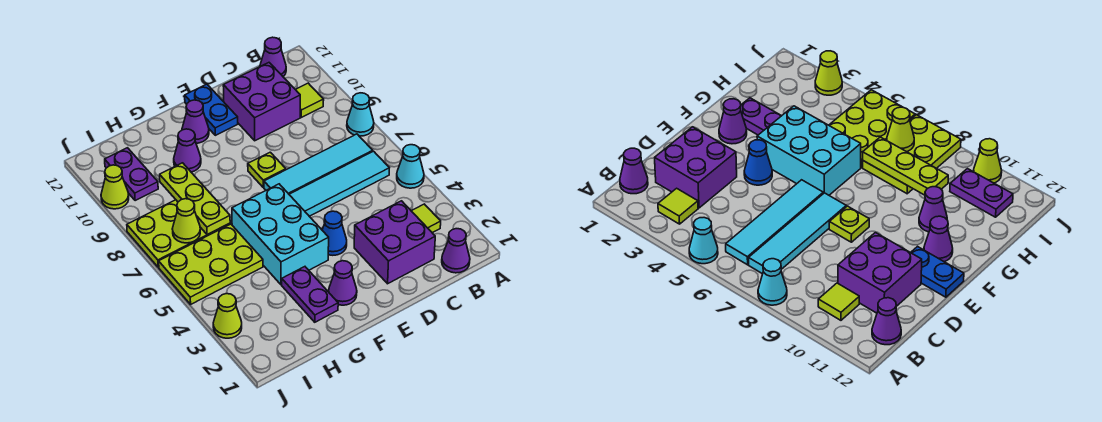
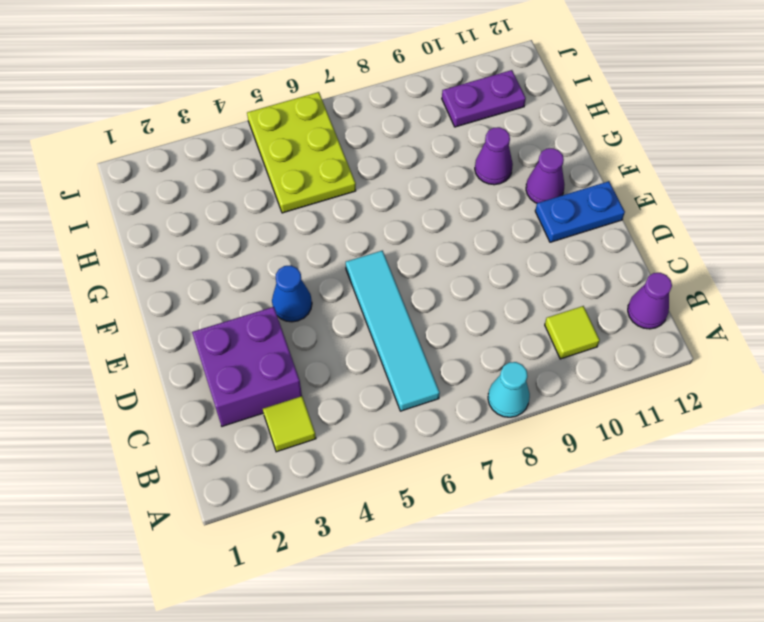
none -> cyan 1x1 cone [397,145,424,188]
none -> purple 1x1 cone [442,229,470,273]
none -> cyan 1x4 tile [264,134,373,194]

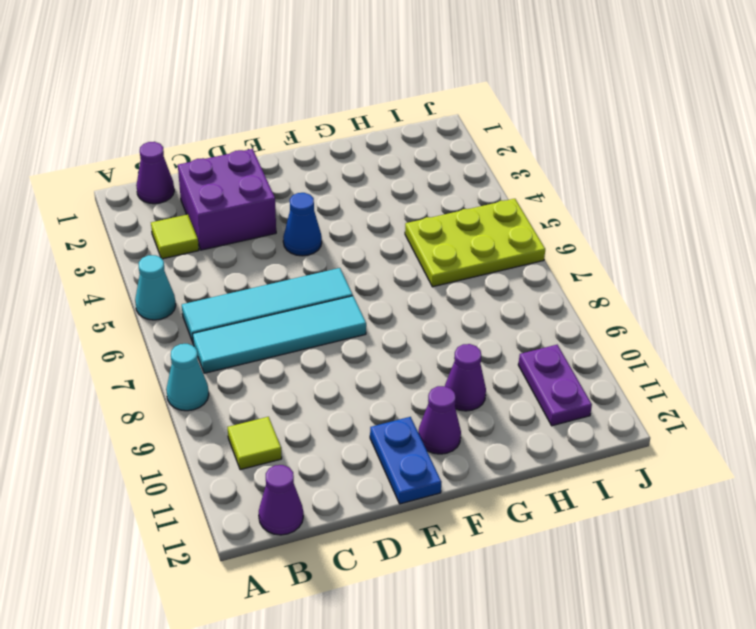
none -> purple 2x2 brick [223,63,300,141]
none -> lime 1x1 plate [248,152,286,187]
none -> purple 1x1 cone [329,261,357,305]

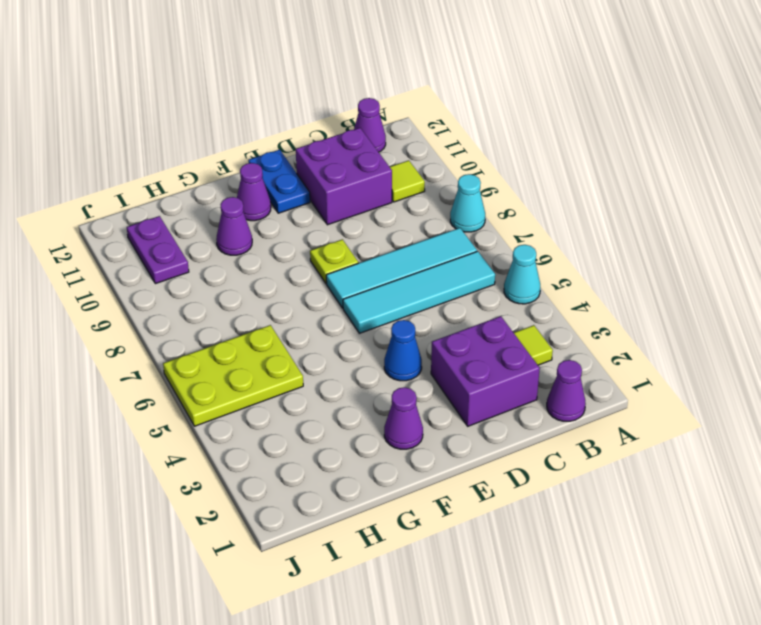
none -> cyan 2x3 brick [232,184,329,285]
none -> purple 1x2 plate [282,267,338,322]
none -> lime 2x3 plate [127,200,230,267]

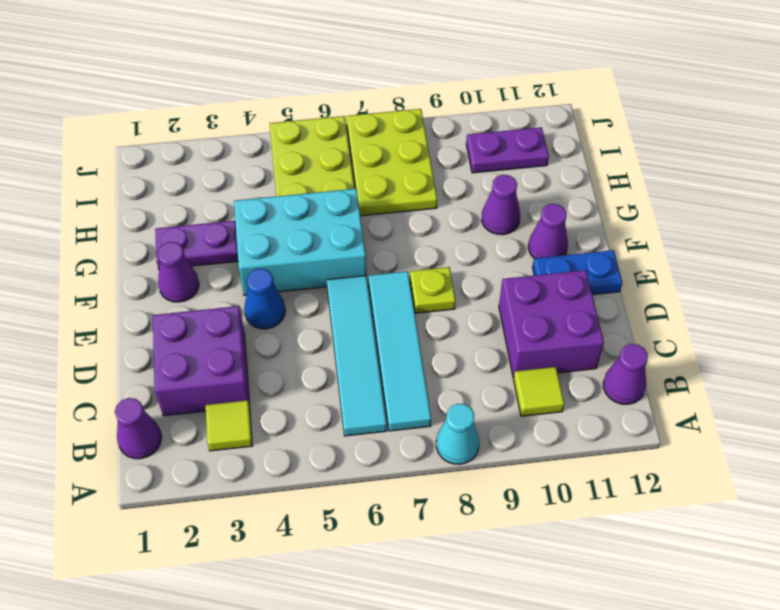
none -> cyan 1x1 cone [397,145,424,188]
none -> lime 1x1 cone [213,294,242,338]
none -> lime 1x1 cone [101,165,129,209]

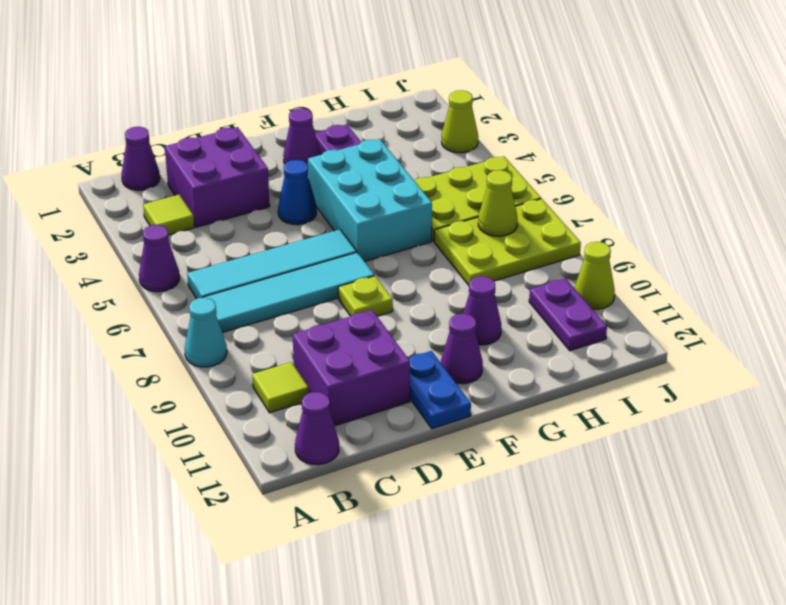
purple 1x1 cone [139,225,180,292] -> cyan 1x1 cone [397,145,424,188]
none -> lime 1x3 plate [160,163,230,235]

